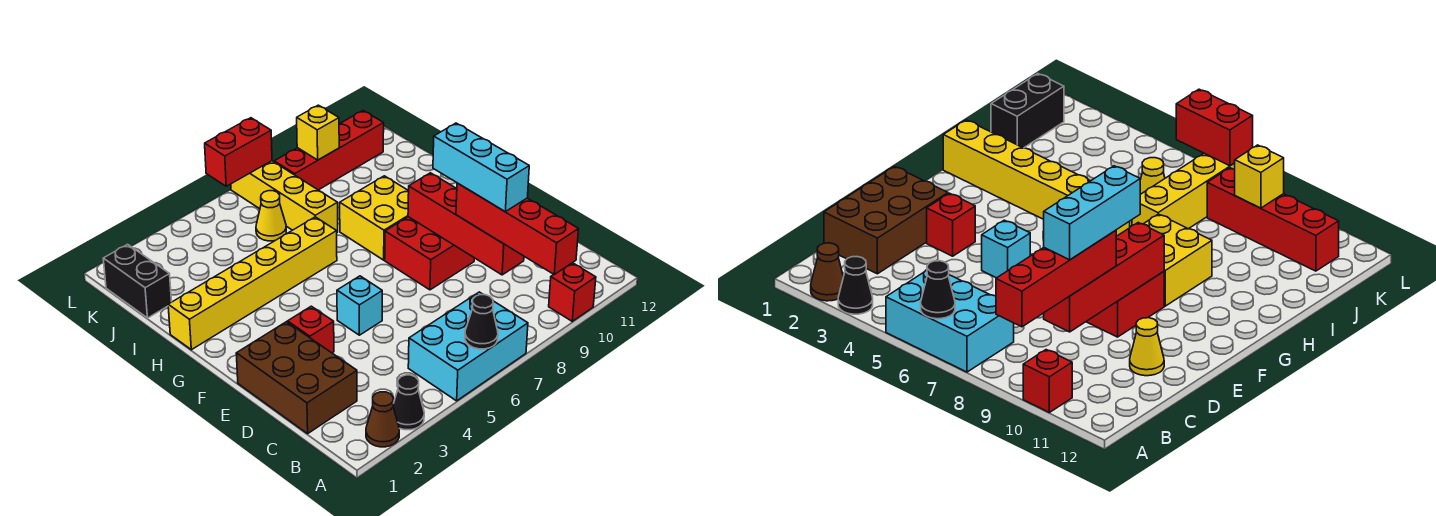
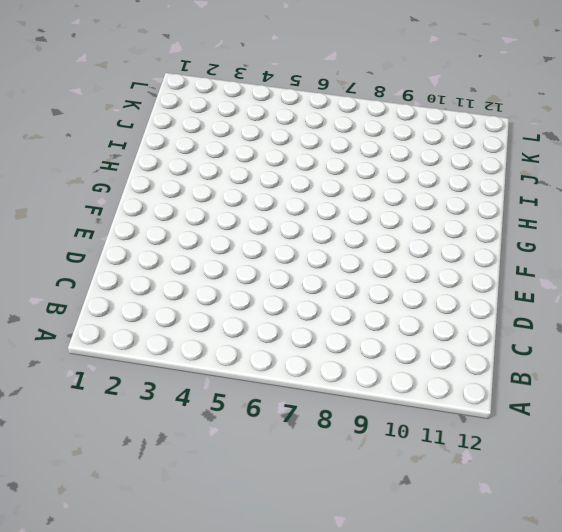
none -> brown 1x1 cone [366,392,399,447]
none -> black 1x1 cone [393,375,424,430]
none -> cyan 2x3 brick [408,292,528,401]

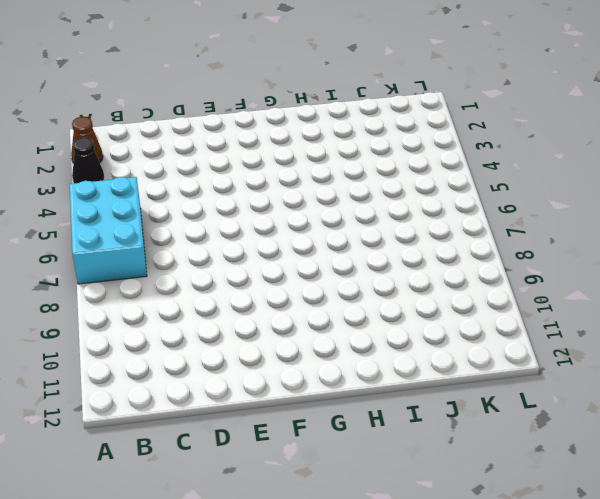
none -> red 1x1 brick [549,263,596,321]
none -> brown 2x3 brick [236,322,357,434]
none -> yellow 1x1 cone [1130,318,1164,376]

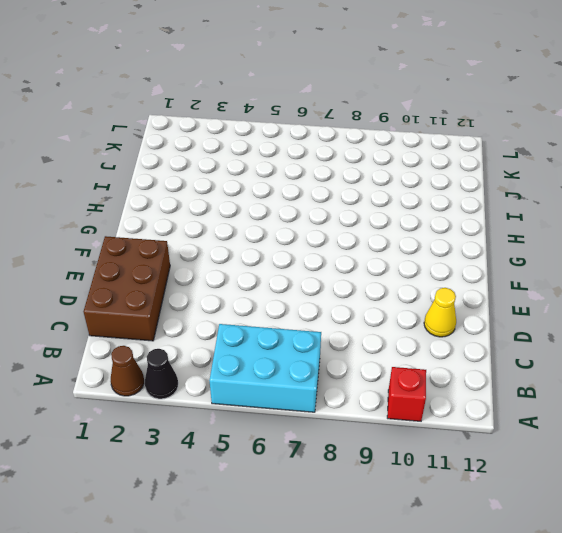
none -> red 1x1 brick [288,306,334,353]
none -> cyan 1x1 brick [337,276,382,335]
none -> red 2x2 brick [385,217,474,290]

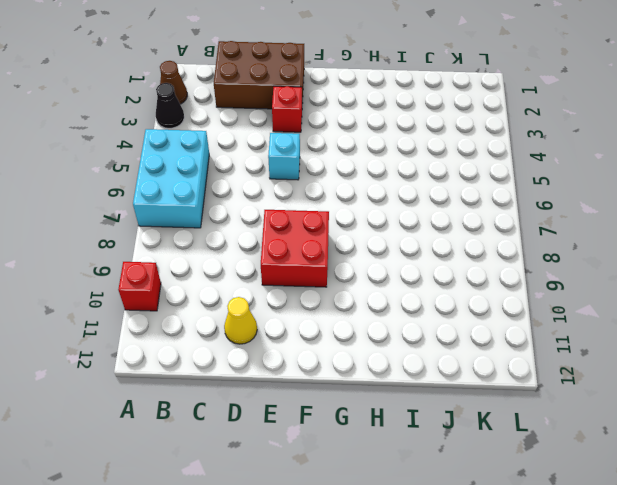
none -> yellow 2x2 brick [340,176,409,260]
none -> yellow 1x6 brick [168,217,337,350]
none -> yellow 1x4 brick [231,161,338,232]

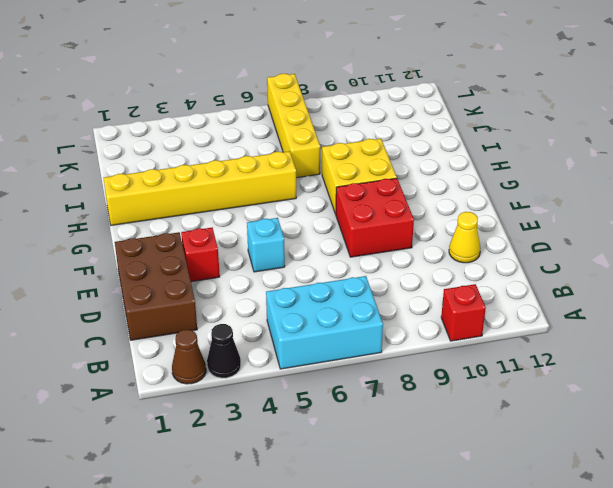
none -> black 1x2 brick [103,244,172,318]
none -> yellow 1x1 cone [256,191,286,241]
none -> red 1x4 brick [274,111,384,190]

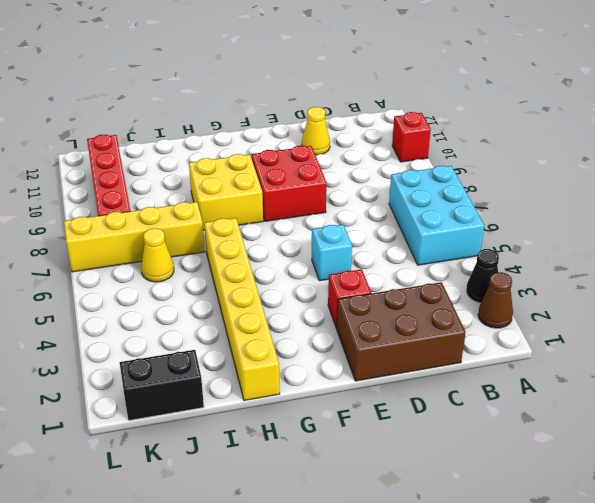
none -> black 1x1 cone [465,295,498,349]
none -> red 1x4 brick [408,173,524,275]
none -> yellow 1x1 brick [297,105,339,160]

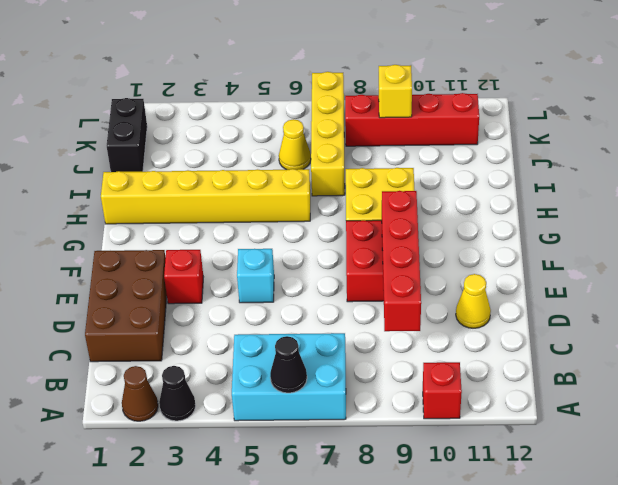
none -> red 1x2 brick [205,118,272,186]
none -> red 1x4 brick [456,183,579,274]
none -> cyan 1x3 brick [433,123,529,212]

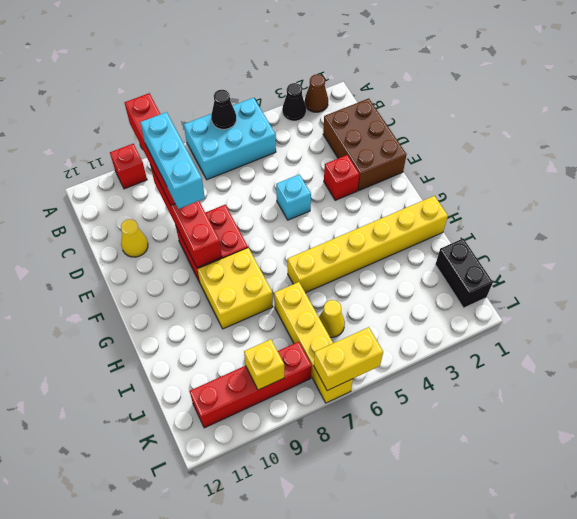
yellow 1x2 brick [314,327,383,391] -> red 1x2 brick [205,118,272,186]

